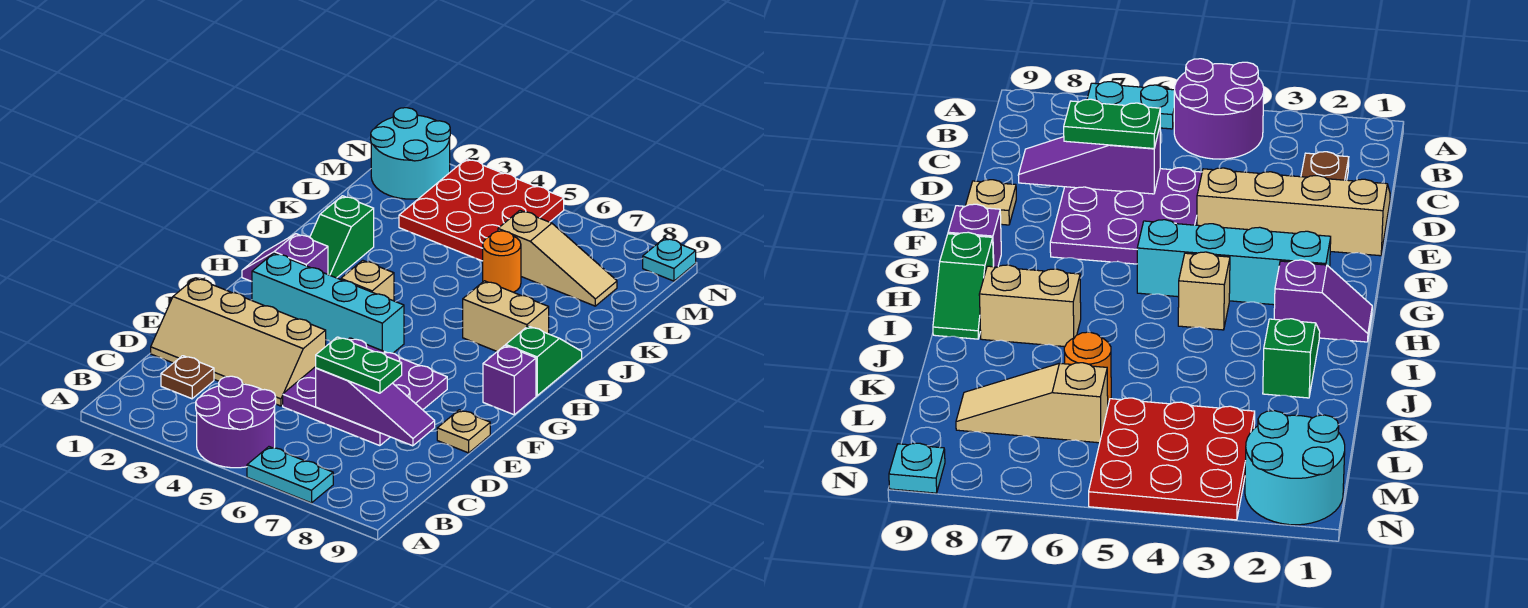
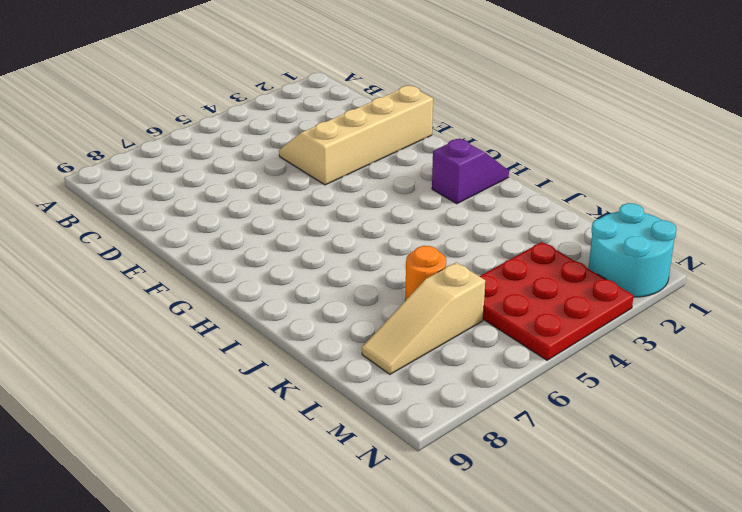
none -> purple 2x2 round brick [196,376,276,468]
none -> cyan 1x2 plate [247,447,333,503]
none -> brown 1x1 plate [161,356,214,399]

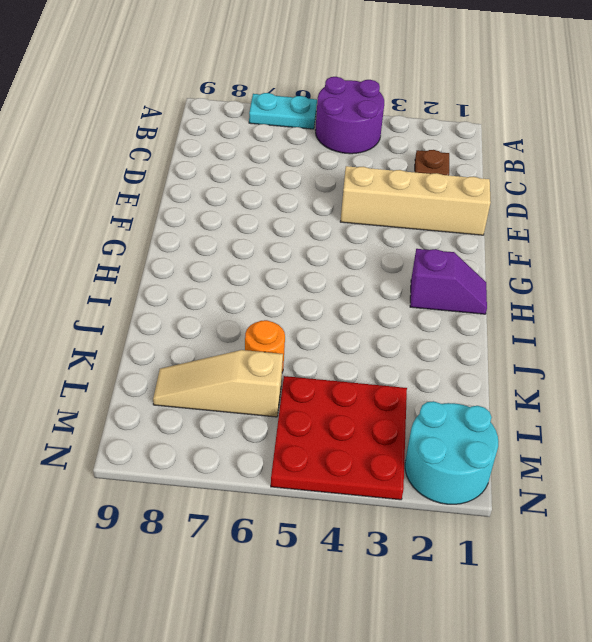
none -> purple 3x3 plate [283,338,447,446]
none -> tan 1x1 plate [437,410,490,453]
none -> cyan 1x4 brick [252,253,404,353]

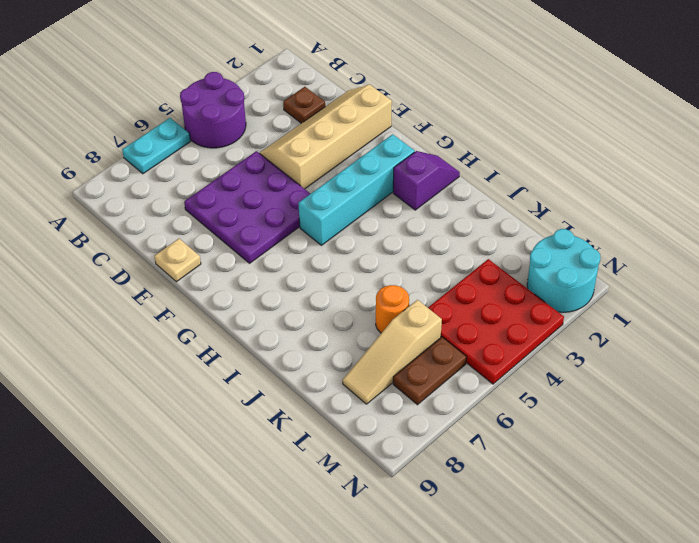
brown 1x2 plate [393,337,466,405] -> none
none -> purple 1x1 brick [483,346,536,415]
none -> tan 1x1 brick [341,260,394,301]
none -> green 1x2 slope [506,326,582,396]

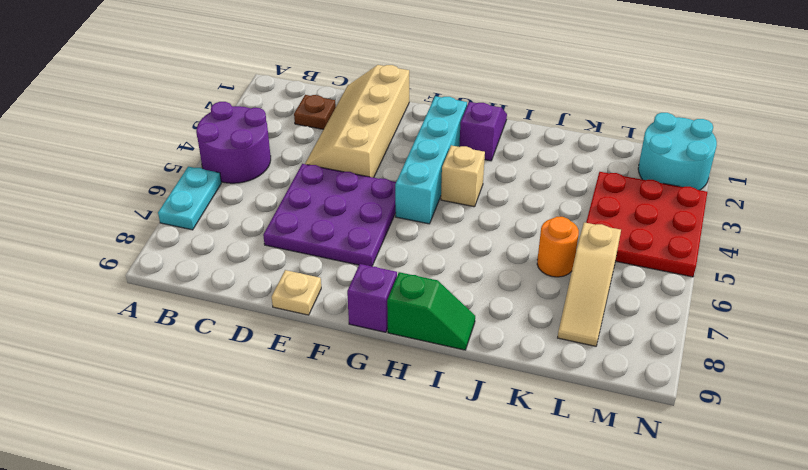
none -> green 1x2 slope [310,196,374,278]
none -> tan 1x2 brick [463,281,549,351]
none -> cyan 1x1 plate [643,238,696,281]

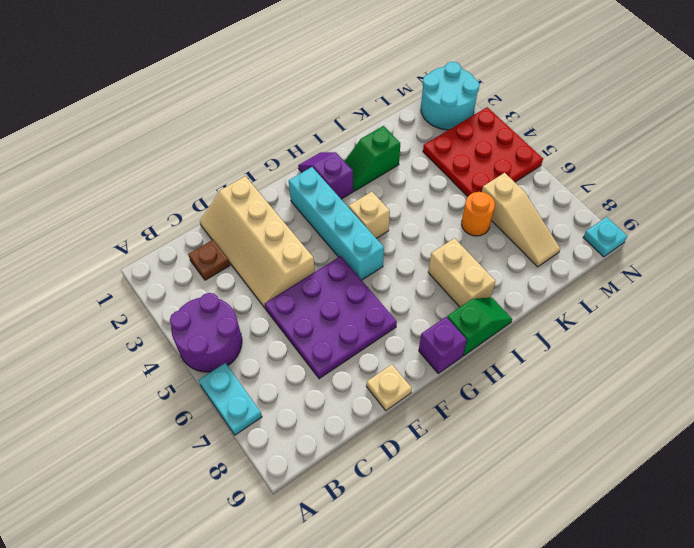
none -> purple 1x3 slope [316,368,435,446]
none -> green 1x2 plate [316,337,402,393]

